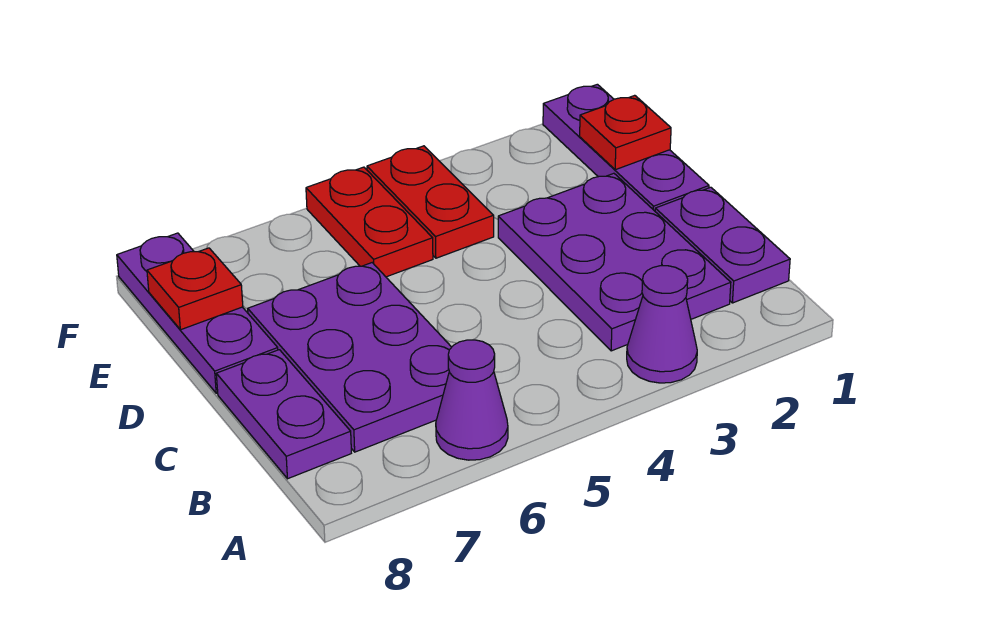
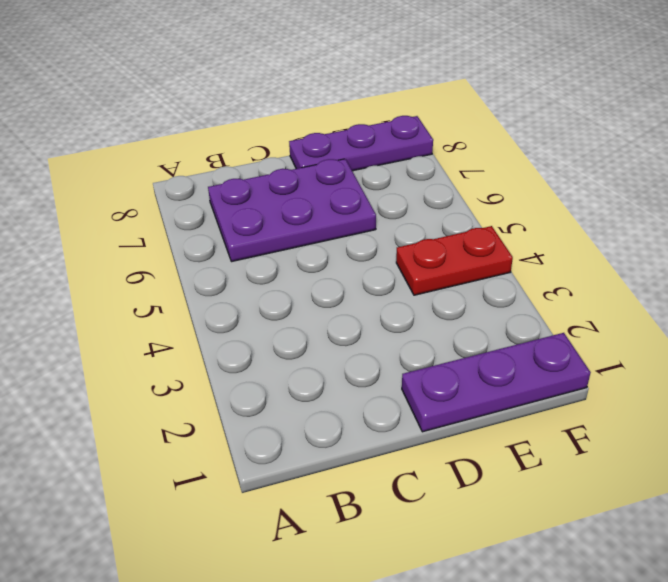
none -> purple 1x1 cone [627,266,697,383]
none -> purple 1x1 cone [436,340,508,460]
none -> purple 1x2 plate [655,187,790,303]

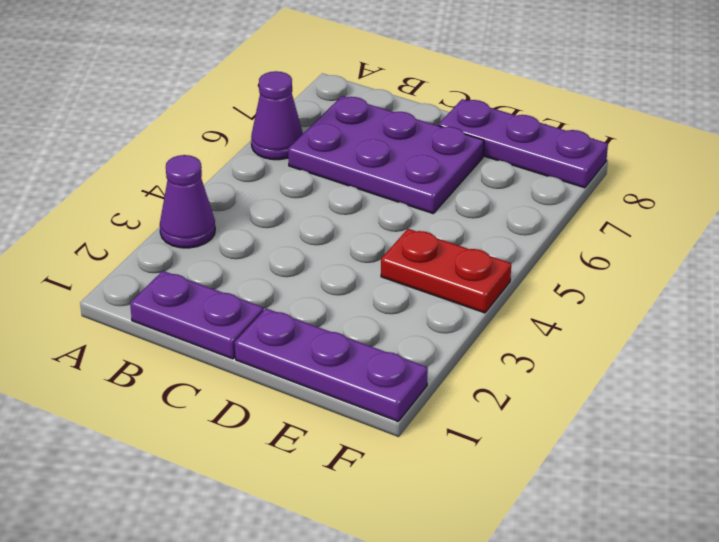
none -> purple 2x3 plate [498,173,731,351]
none -> purple 1x2 plate [216,350,351,479]
none -> red 1x2 plate [306,167,433,277]

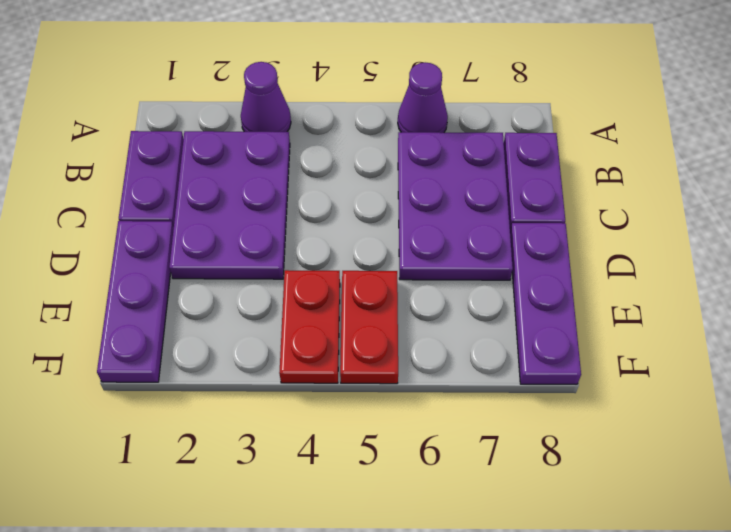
none -> red 1x1 plate [580,95,671,170]
none -> red 1x1 plate [147,248,243,330]

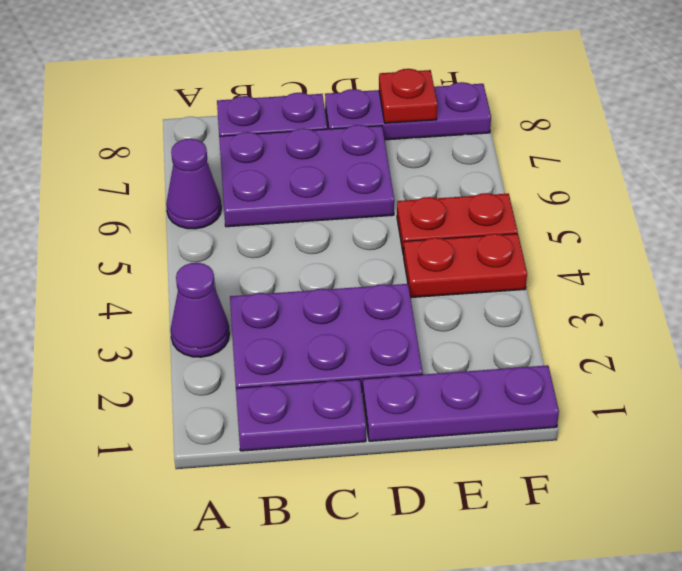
none -> red 1x1 plate [580,95,671,170]

